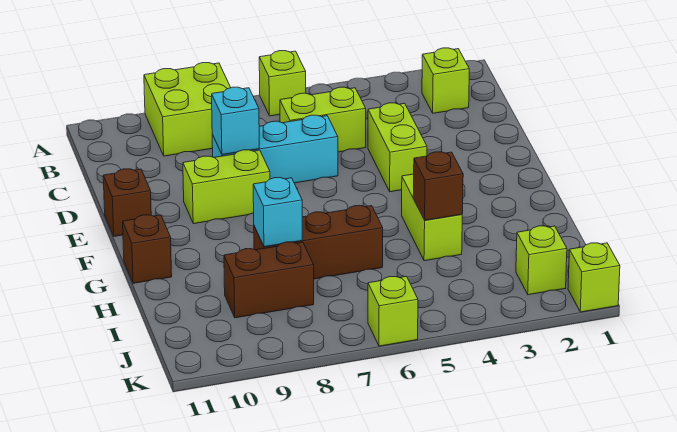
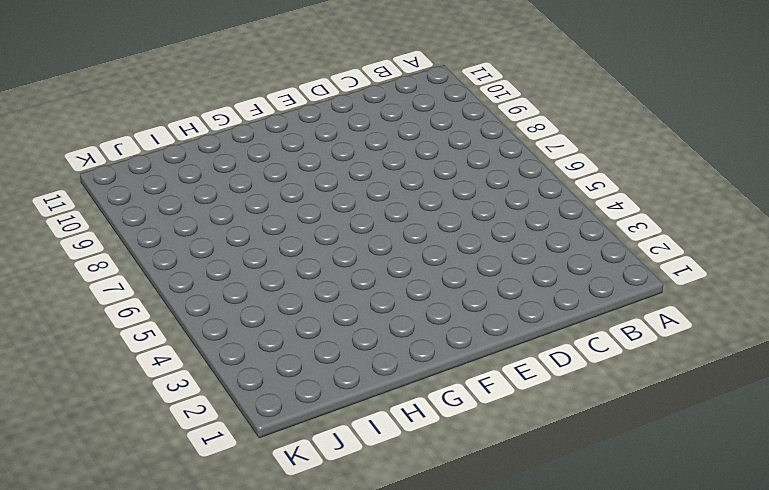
none -> lime 1x1 brick [259,51,306,116]
none -> lime 2x2 brick [144,63,231,156]
none -> lime 1x1 brick [422,48,469,113]

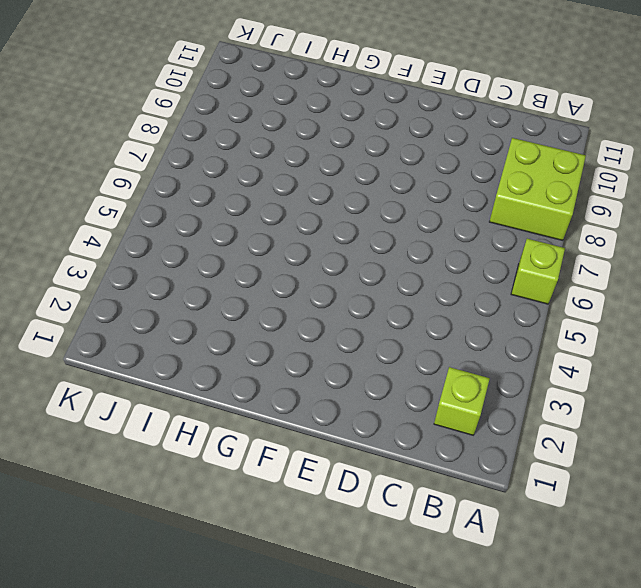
none -> lime 1x2 brick [280,87,366,152]
none -> lime 1x2 brick [368,103,427,192]
none -> cyan 1x3 brick [212,115,338,183]

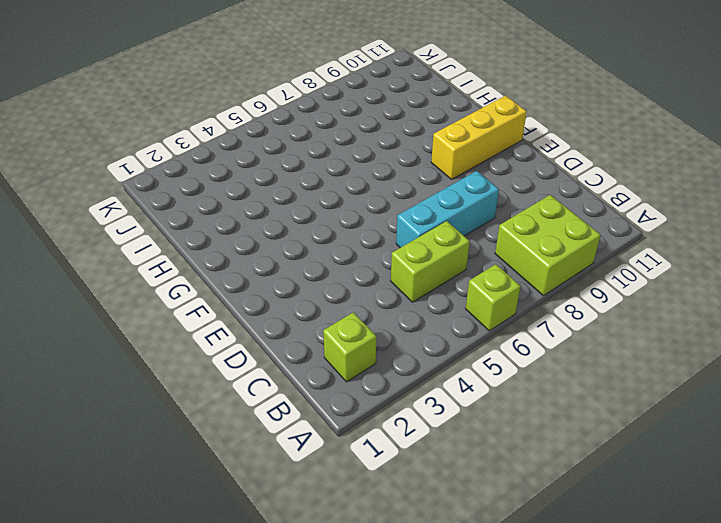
yellow 1x3 brick [431,96,527,179] -> none
none -> lime 1x2 brick [368,103,427,192]
none -> lime 1x2 brick [183,150,270,224]
none -> brown 1x1 brick [103,169,151,236]

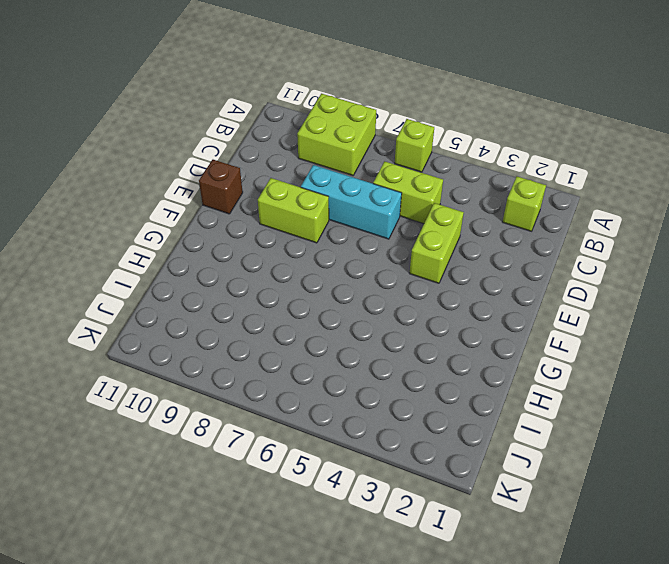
none -> lime 1x2 brick [402,174,462,261]
none -> brown 1x1 brick [123,215,172,283]
none -> brown 1x3 brick [254,206,383,279]

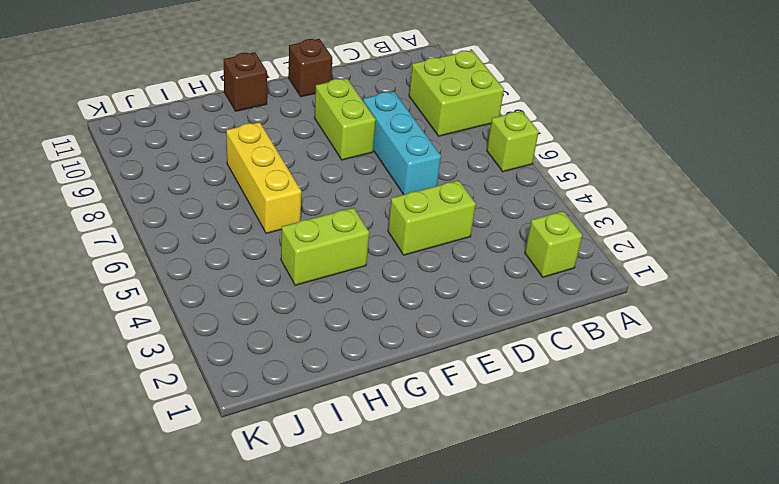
yellow 1x3 brick [226,122,301,233] -> brown 1x3 brick [254,206,383,279]
none -> lime 1x2 brick [280,87,366,152]
none -> brown 1x2 brick [224,242,314,318]
none -> lime 1x1 brick [516,226,567,295]

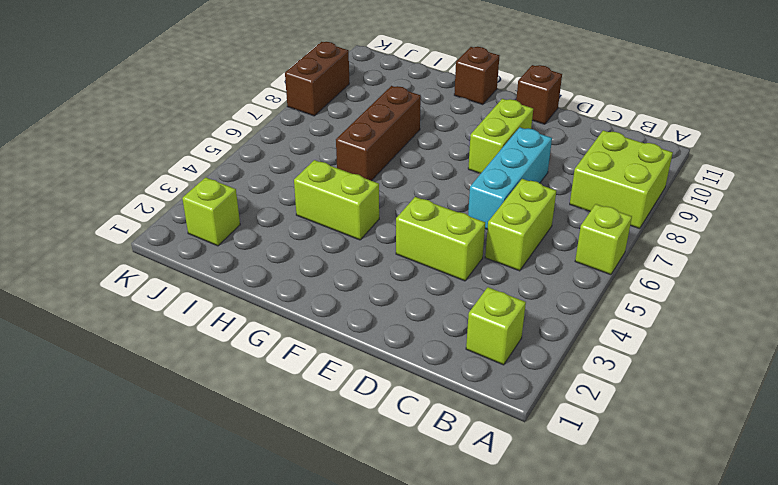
brown 1x2 brick [285,42,349,116] -> brown 1x2 brick moved to [224,242,314,318]
none -> lime 1x1 brick [568,243,620,312]
none -> lime 1x1 brick [368,276,418,346]
none -> cyan 1x1 brick [212,87,259,155]

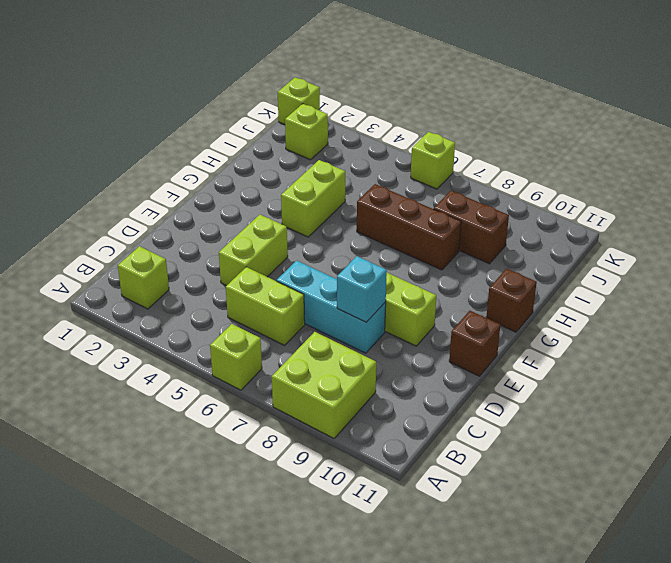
none -> brown 1x1 brick [413,152,463,220]
none -> cyan 1x1 brick [253,178,302,247]

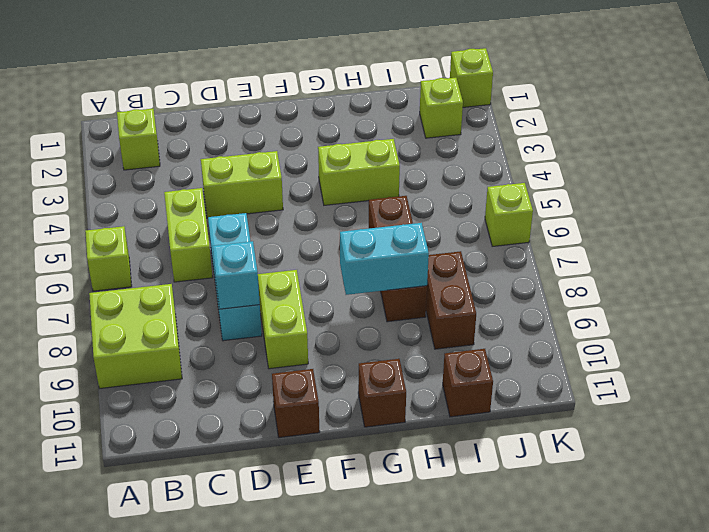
cyan 1x2 brick [340,223,429,295] -> cyan 1x1 brick [253,178,302,247]
brown 1x1 brick [443,349,493,417] -> brown 1x1 brick moved to [413,152,463,220]

